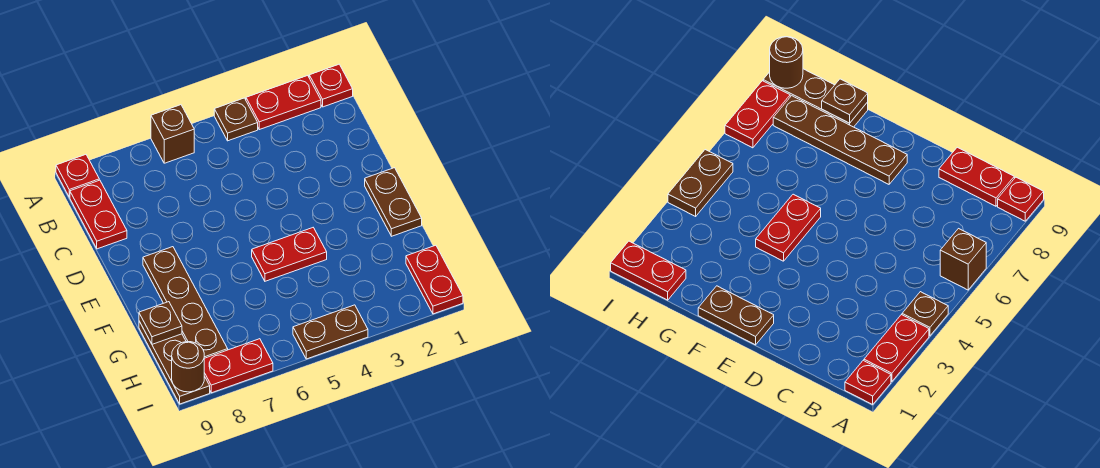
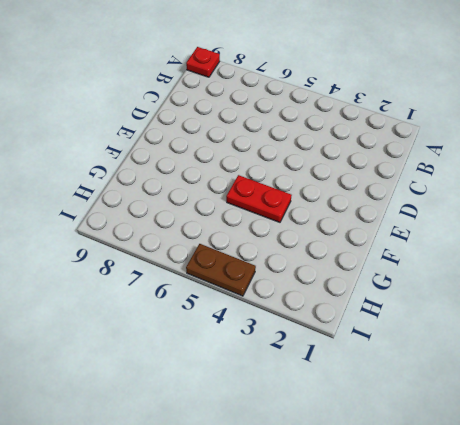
none -> red 1x1 plate [309,64,353,107]
none -> red 1x2 plate [246,76,321,130]
none -> brown 1x1 plate [214,98,258,141]

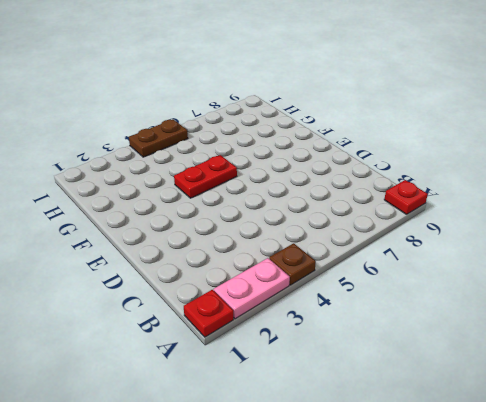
pink 1x2 plate [214,258,290,319] -> red 1x2 plate [246,76,321,130]
none -> brown 1x1 brick [151,105,194,163]
none -> red 1x2 plate [70,180,127,249]
none -> brown 1x2 plate [365,168,422,236]

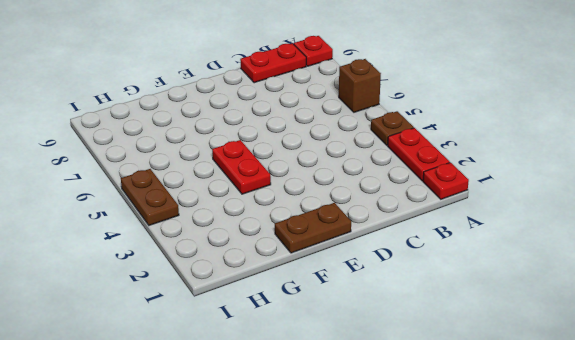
none -> brown 1x4 plate [143,247,228,358]
none -> brown 1x3 plate [139,321,210,404]
none -> red 1x2 plate [406,245,463,314]

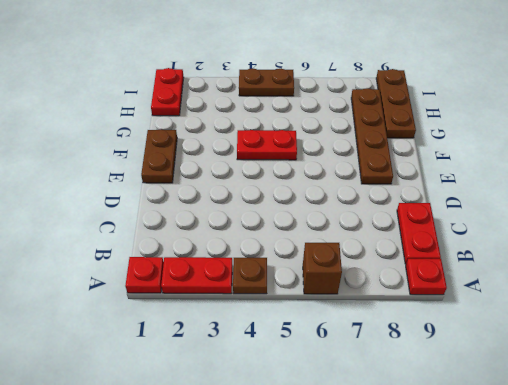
none -> red 1x2 plate [204,339,273,393]
none -> brown 1x1 plate [139,302,182,344]
none -> brown 1x1 round brick [172,342,204,392]

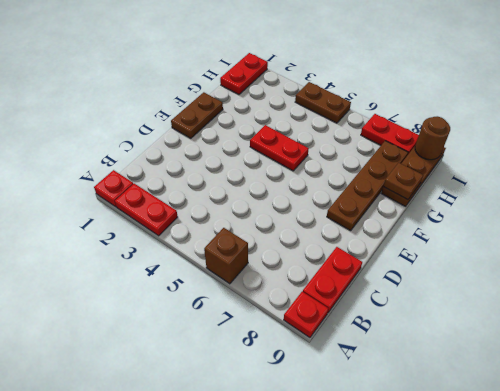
none -> brown 1x1 plate [214,98,258,141]

